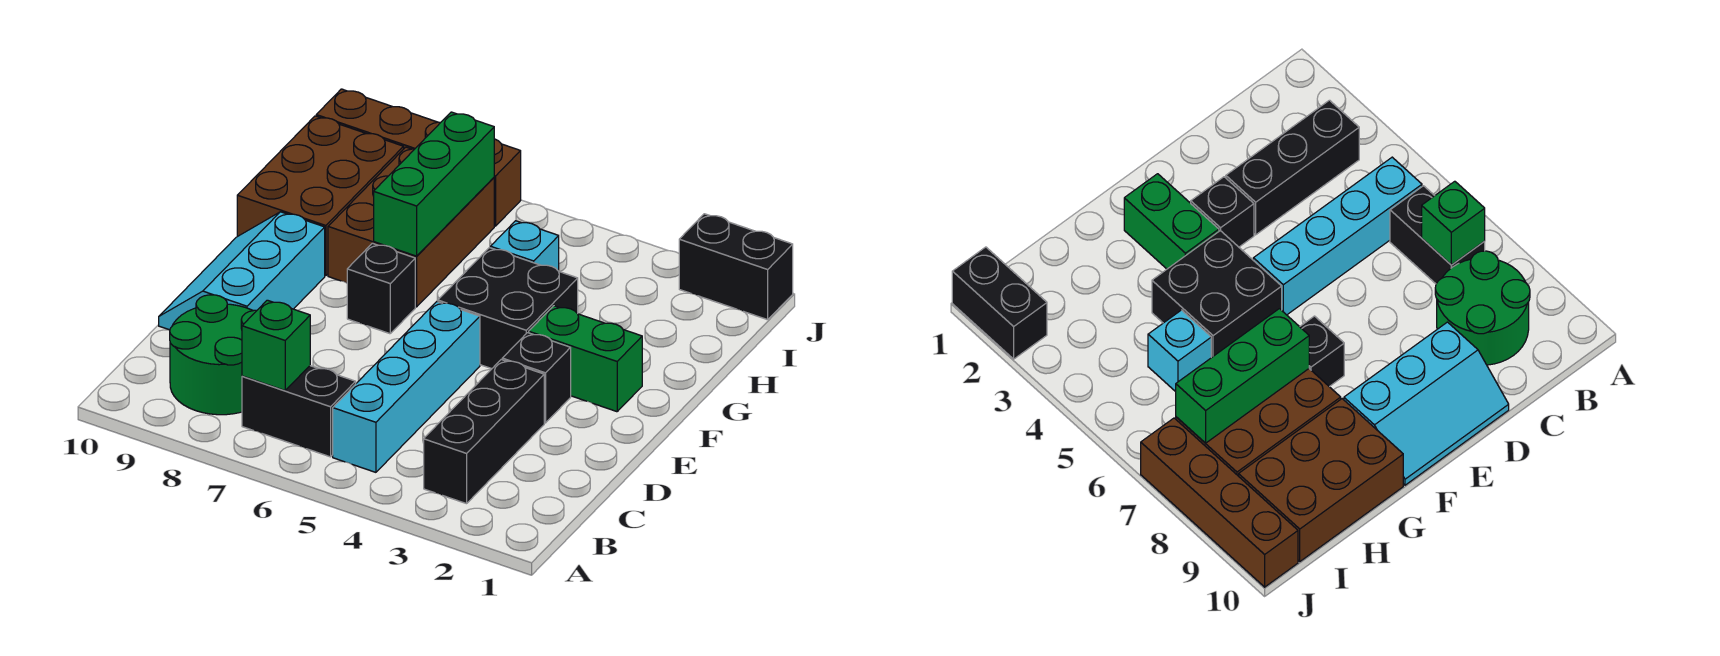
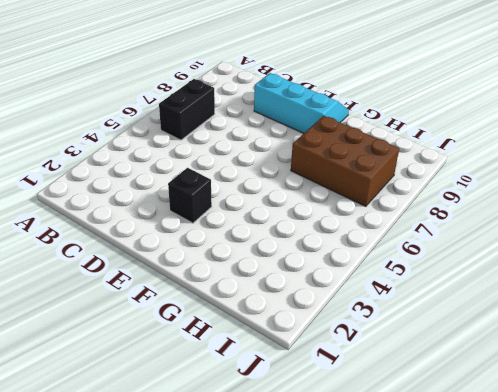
none -> black 1x3 brick [424,360,544,504]
none -> cyan 1x4 brick [333,302,480,472]
none -> green 2x2 round brick [170,295,257,415]

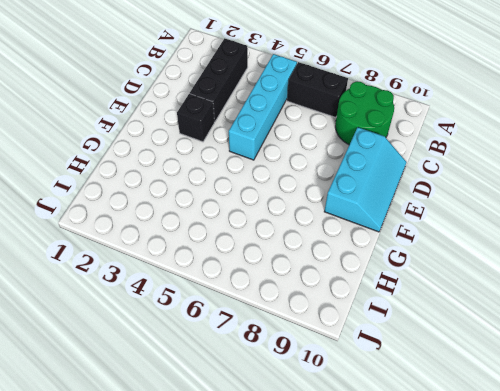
none -> green 1x2 brick [529,306,642,412]
none -> black 2x2 brick [438,248,578,369]
none -> black 1x1 brick [347,243,415,334]

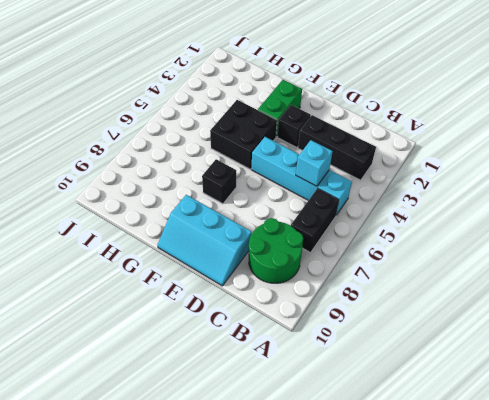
cyan 1x1 brick [296,140,333,186] -> cyan 1x1 brick moved to [491,221,559,271]
none -> brown 2x3 brick [328,147,494,307]
none -> brown 2x3 brick [237,116,404,276]
none -> black 1x2 brick [679,214,793,320]

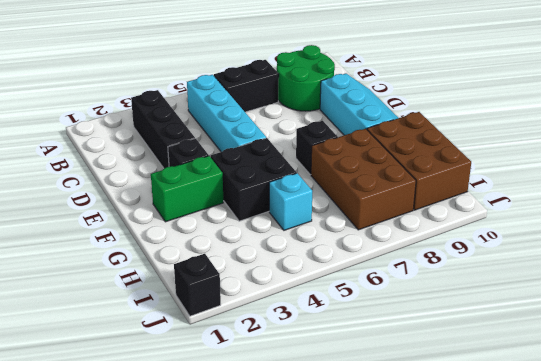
black 1x1 brick [174,254,221,316] -> black 1x2 brick [679,214,793,320]
none -> brown 1x4 brick [316,89,521,226]
none -> green 1x1 brick [242,300,310,391]
none -> green 1x3 brick [374,112,494,256]

